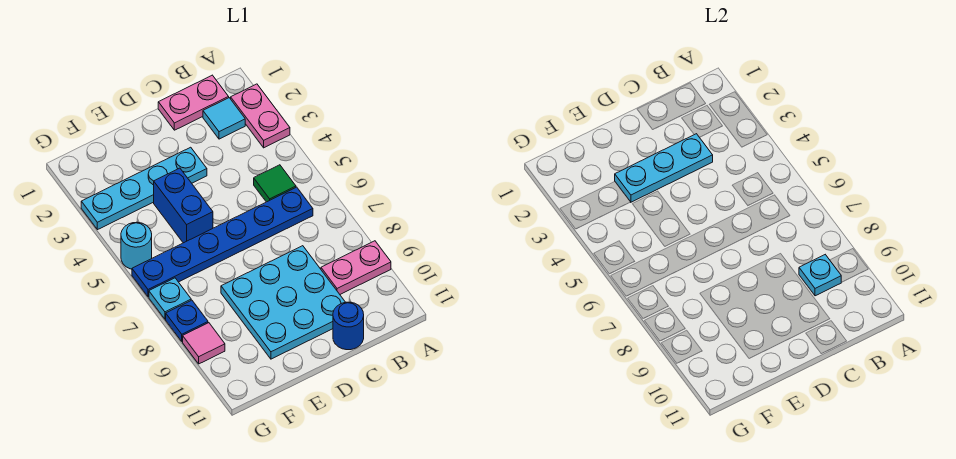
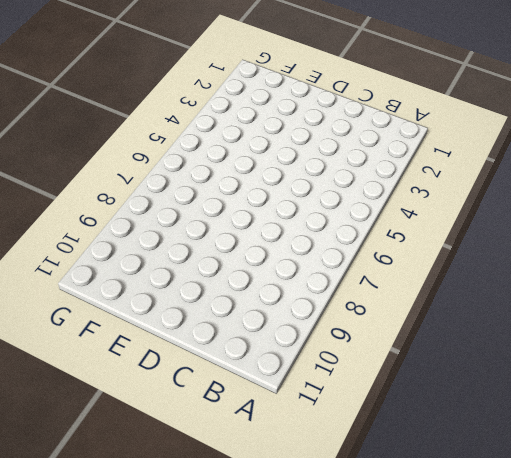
none -> pink 1x2 plate [231,84,290,148]
none -> pink 1x2 plate [321,241,391,294]
none -> pink 1x2 plate [158,75,229,130]

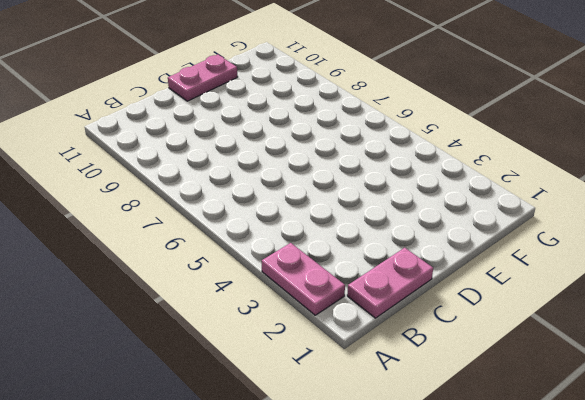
pink 1x2 plate [168,55,238,101] -> pink 1x2 plate moved to [321,241,391,294]
none -> cyan 1x1 tile [203,98,245,139]
none -> green 1x1 tile [254,165,296,202]
none -> blue 1x6 plate [132,187,313,297]

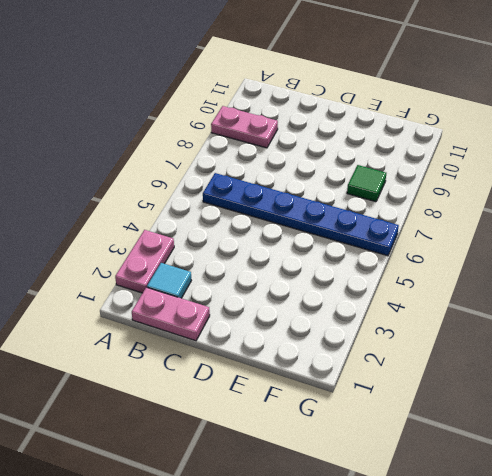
green 1x1 tile [347,165,386,202] -> green 1x1 tile moved to [254,165,296,202]
none -> cyan 3x3 plate [221,246,345,359]
none -> blue 1x1 round brick [333,302,364,350]
none -> cyan 1x4 plate [81,147,207,230]

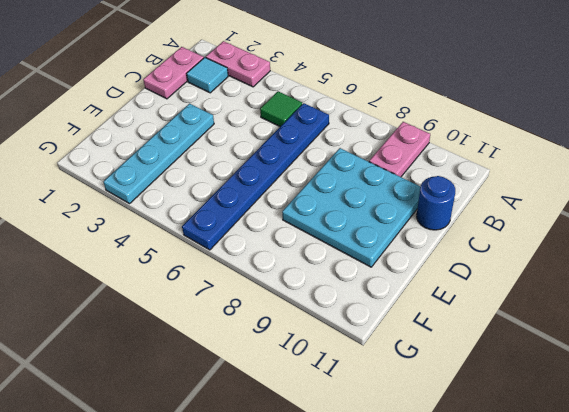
none -> blue 1x2 brick [154,168,213,243]
none -> cyan 1x1 round brick [121,222,152,269]
none -> cyan 1x1 plate [149,278,191,319]

